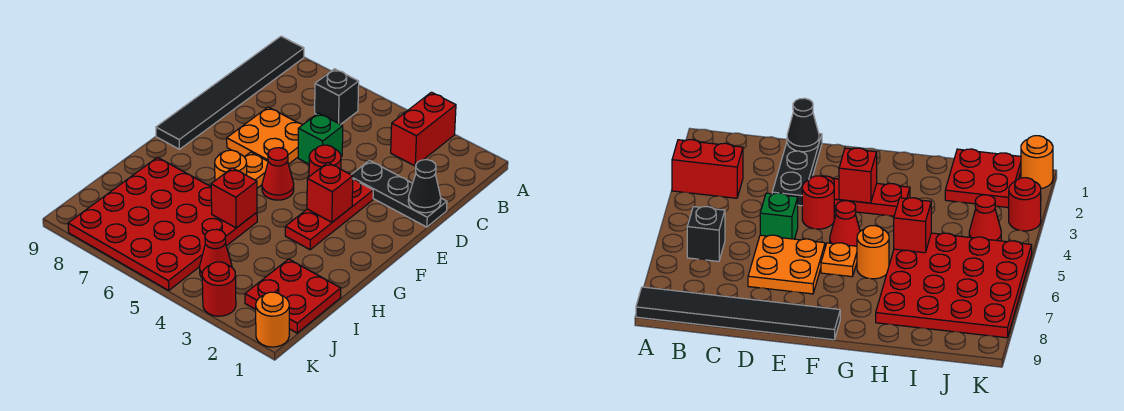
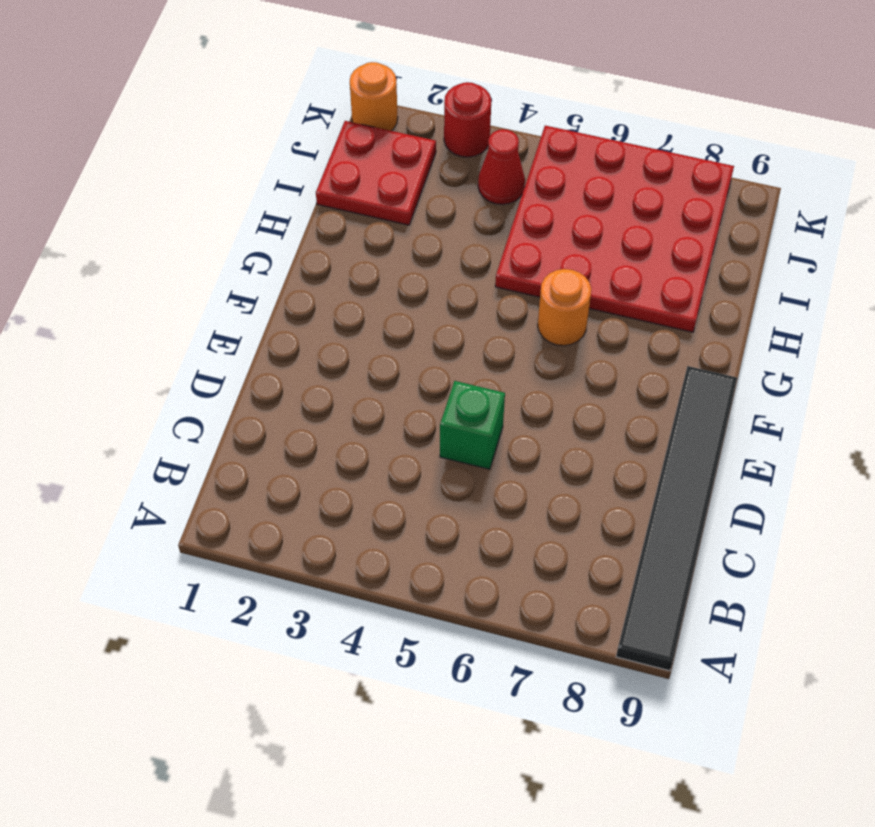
none -> red 1x2 brick [391,92,456,166]
none -> black 1x1 brick [315,69,359,125]
none -> black 1x3 plate [351,161,447,227]

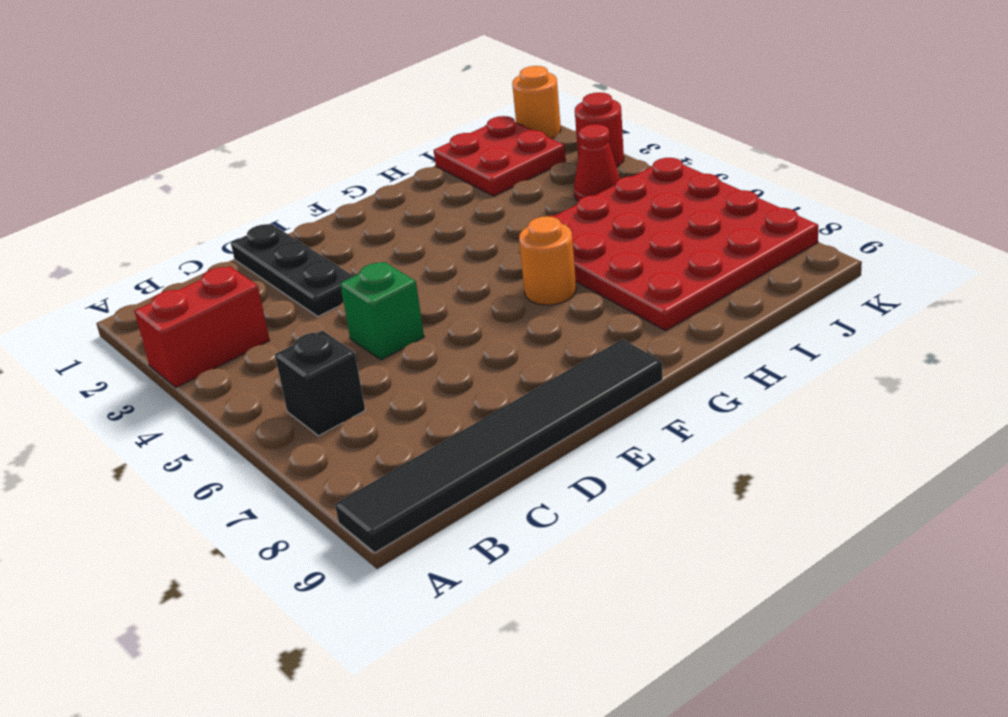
none -> orange 2x2 plate [227,107,302,164]
none -> red 1x3 plate [285,180,373,250]
none -> red 1x1 round brick [309,145,341,177]

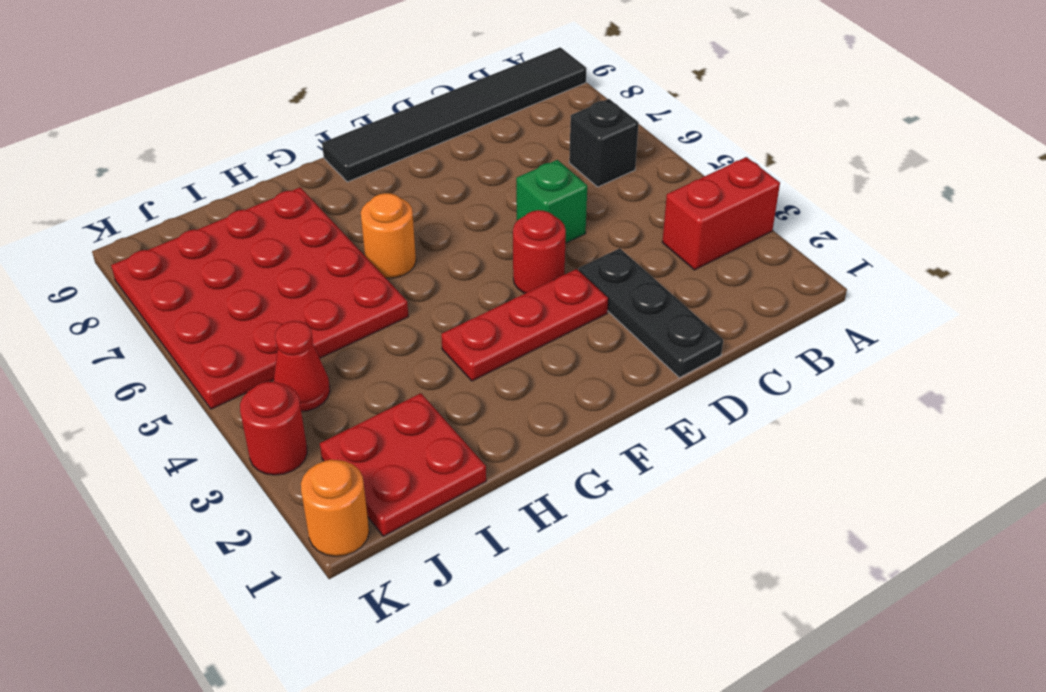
none -> orange 2x2 plate [227,107,302,164]
none -> red 1x1 cone [262,148,294,200]
none -> orange 1x1 plate [245,152,268,188]

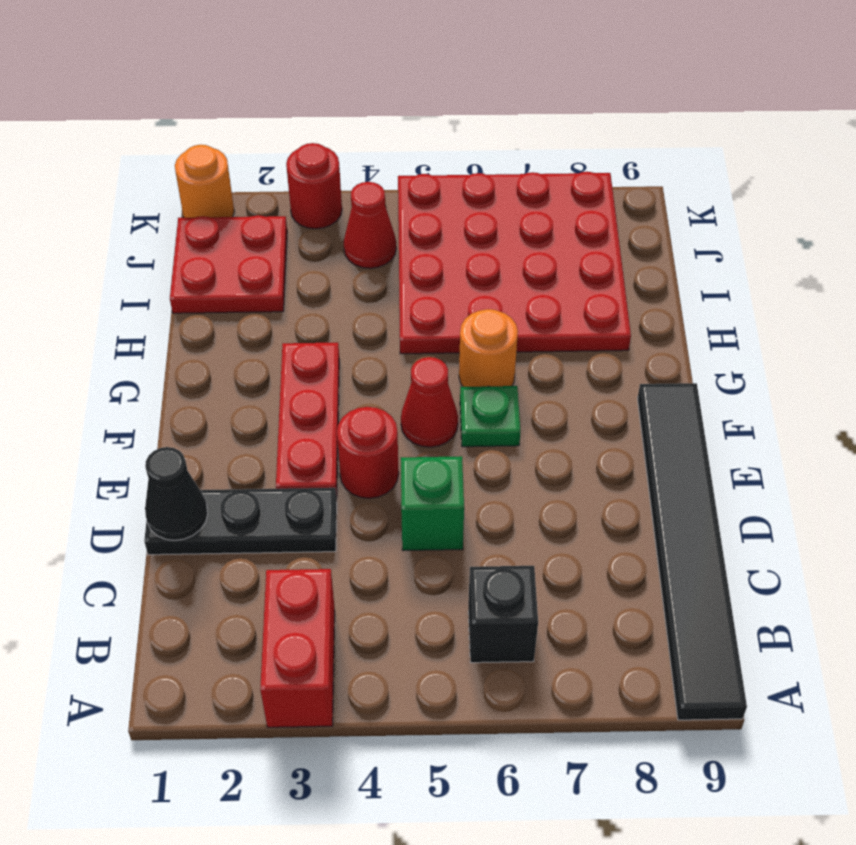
green 1x1 plate [460,386,520,447] -> orange 1x1 plate [245,152,268,188]
none -> orange 2x2 plate [227,107,302,164]
none -> red 1x1 brick [307,163,353,222]
none -> red 1x1 brick [211,168,257,228]

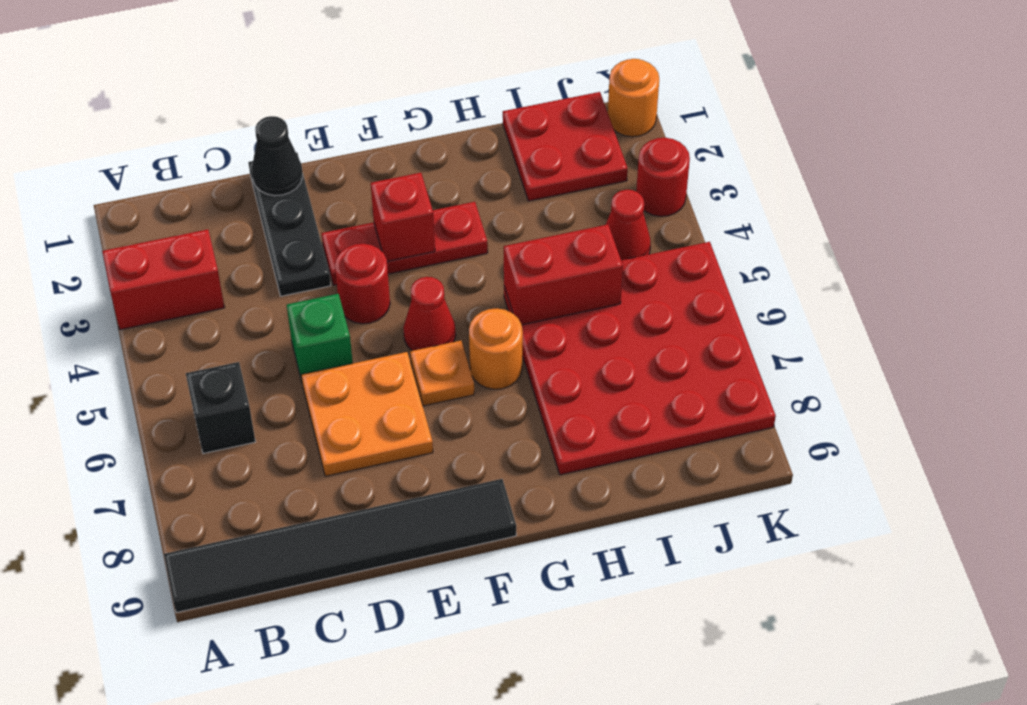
red 1x2 brick [504,224,623,325] -> red 1x1 brick [211,168,257,228]

